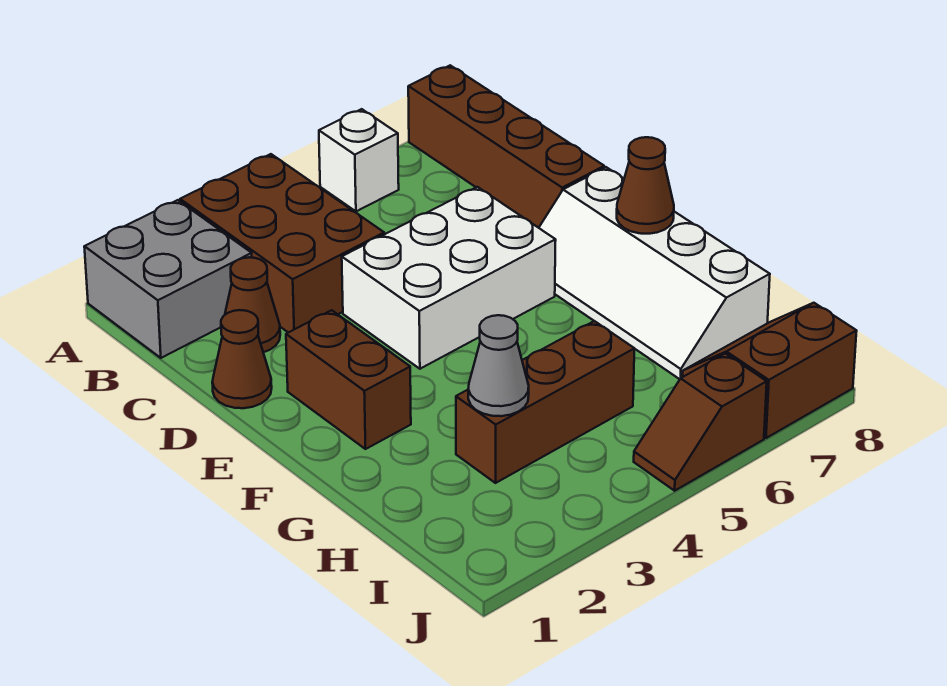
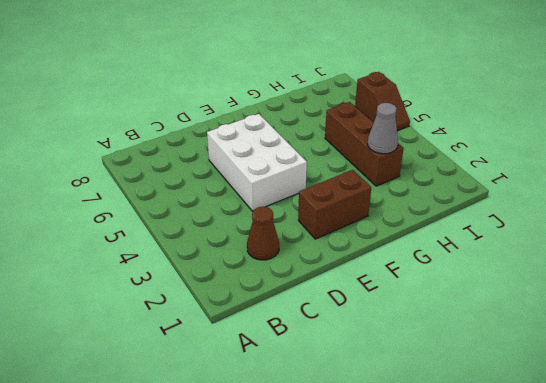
none -> grey 2x2 brick [84,200,252,358]
none -> brown 2x3 brick [180,154,384,333]
none -> white 1x1 brick [319,109,399,211]

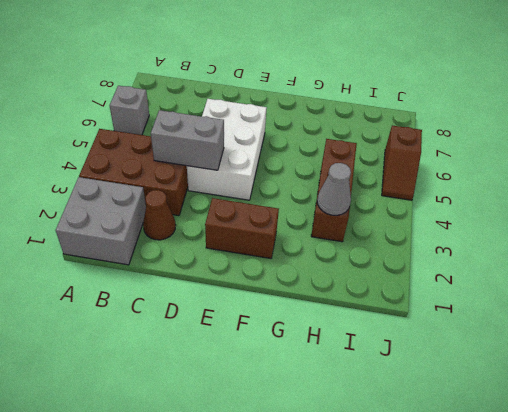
grey 1x1 brick [110,86,149,135] -> white 1x1 brick [319,109,399,211]
grey 1x2 brick [151,110,224,170] -> none
none -> brown 1x4 brick [408,65,604,228]
none -> brown 1x1 cone [212,310,272,408]
none -> white 2x4 slope [539,167,770,379]

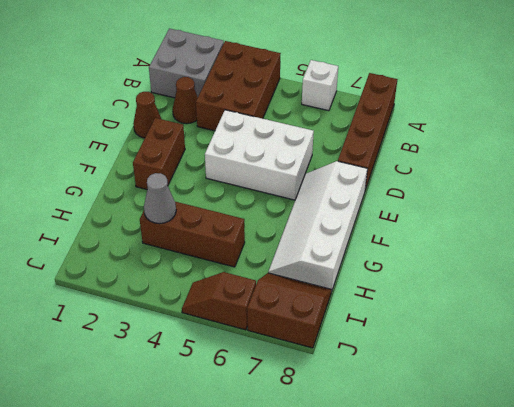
none -> brown 1x1 cone [617,137,674,234]

